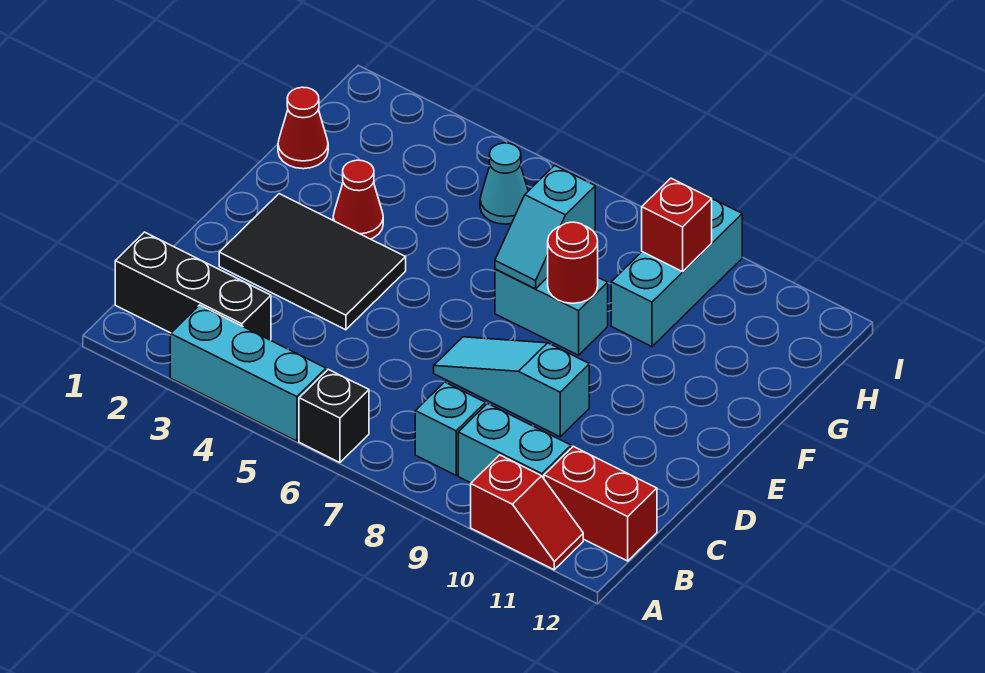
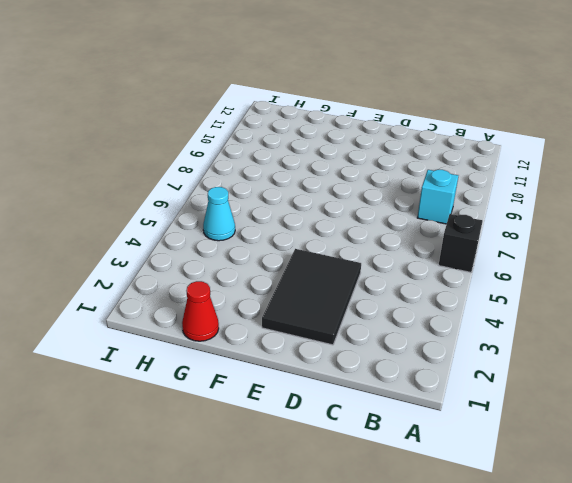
none -> cyan 1x3 brick [170,305,326,441]
none -> red 1x2 slope [471,455,583,570]
none -> black 1x3 brick [115,232,271,340]

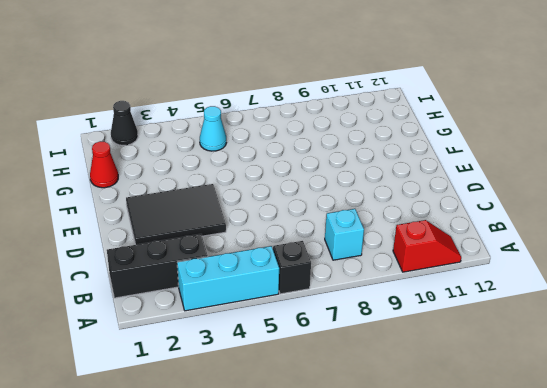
black 1x1 cone [111,101,138,145] -> none
none -> cyan 1x2 brick [458,404,571,483]
none -> red 1x2 brick [544,446,657,561]
none -> cyan 1x3 slope [434,337,589,437]

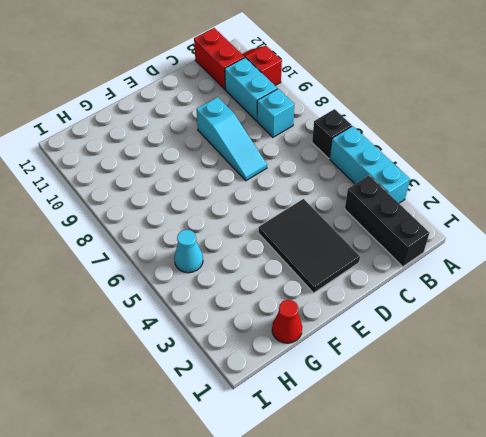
none -> red 1x1 cone [333,160,383,239]
none -> cyan 1x2 brick [495,269,608,355]
none -> cyan 1x3 brick [611,199,742,347]

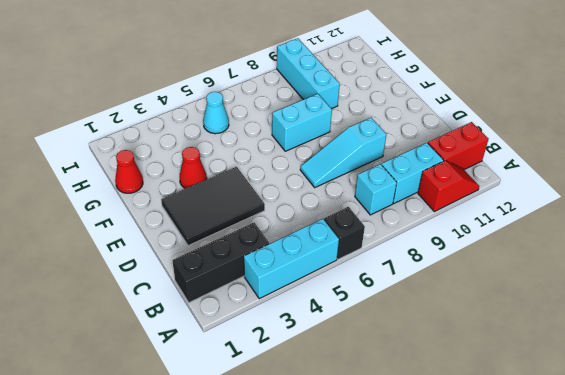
none -> cyan 1x2 slope [495,165,595,289]
none -> red 1x1 round brick [548,222,598,303]
none -> red 1x1 brick [642,178,712,272]

